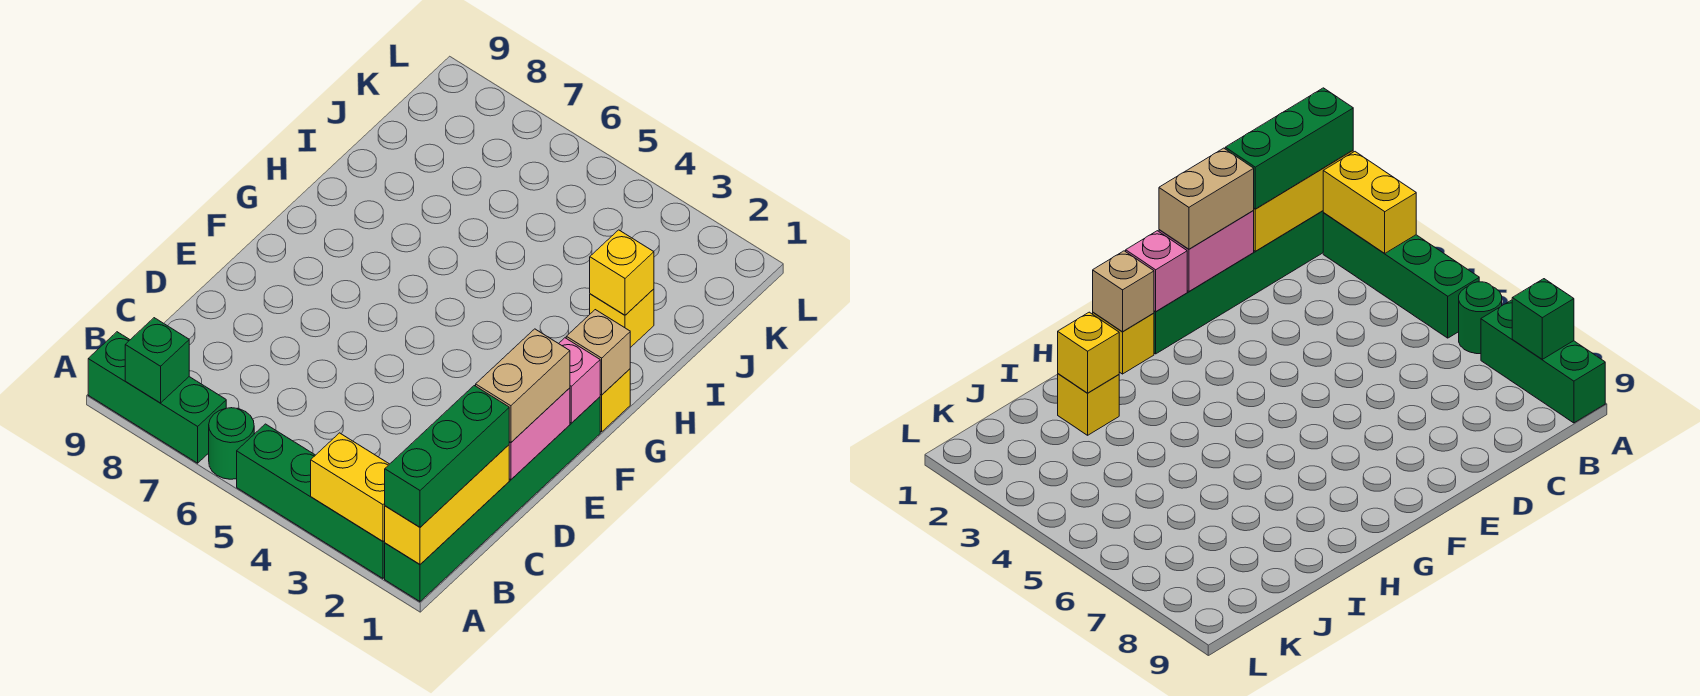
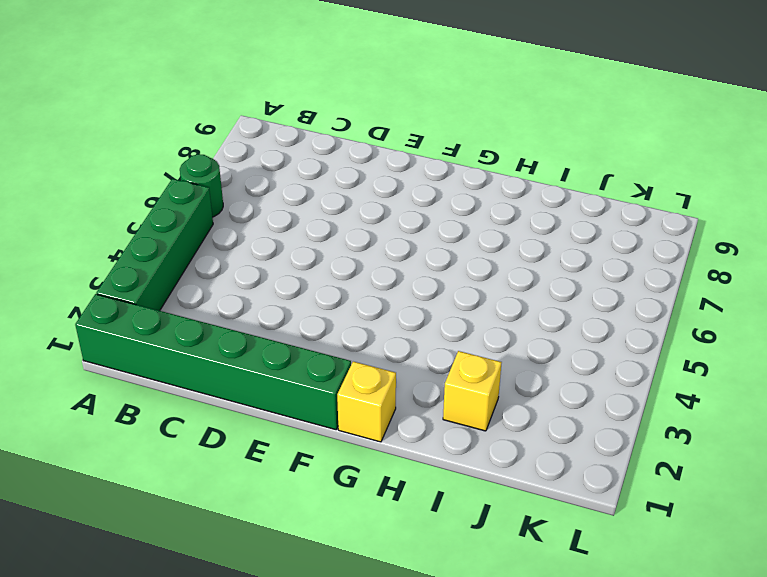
none -> green 1x3 brick [88,332,226,463]
none -> yellow 1x3 brick [384,445,509,564]
none -> yellow 1x2 brick [311,433,389,541]

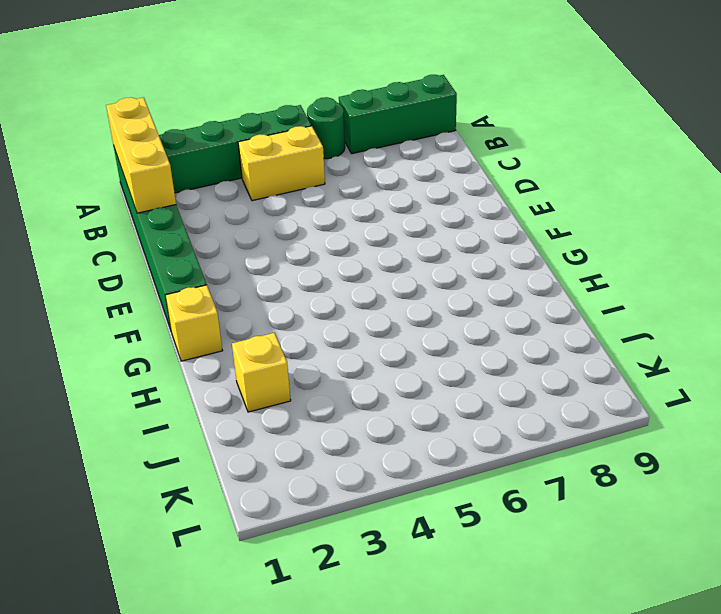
yellow 1x2 brick [238,126,325,201] -> yellow 1x2 brick moved to [311,433,389,541]
none -> green 1x1 brick [125,318,189,403]
none -> pink 1x2 brick [509,388,570,480]
none -> pink 1x1 brick [559,338,600,423]

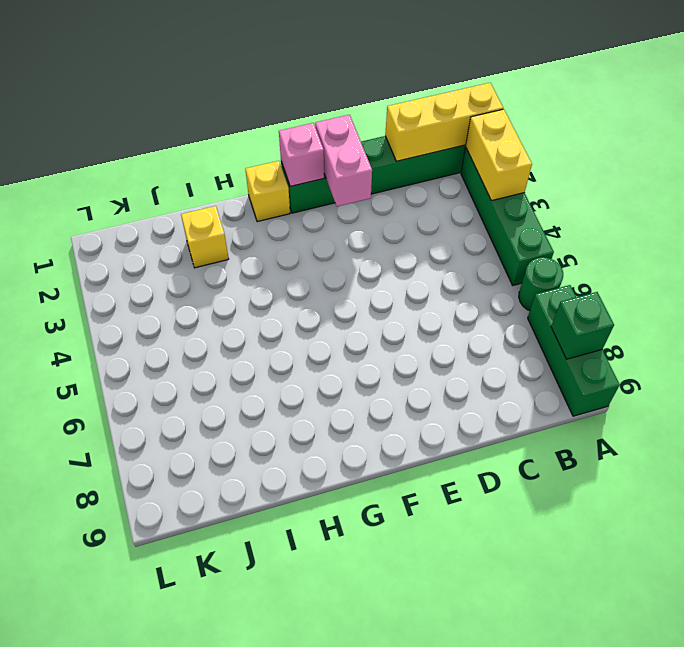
pink 1x2 brick [315,115,372,206] -> pink 1x2 brick turned to [509,388,570,480]
none -> tan 1x1 brick [566,310,630,395]
none -> yellow 1x1 brick [590,230,654,315]
none -> green 1x3 brick [385,386,509,527]

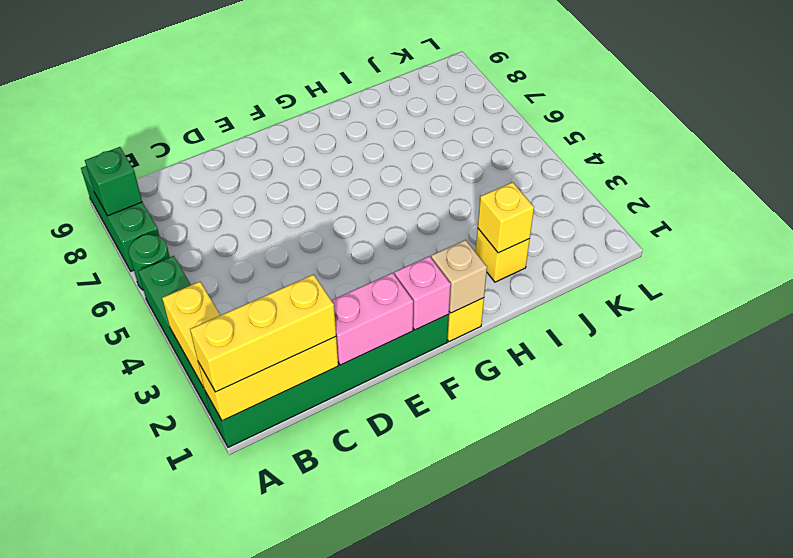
yellow 1x3 brick [190,275,336,392] -> green 1x3 brick [385,386,509,527]
none -> tan 1x2 brick [476,329,570,443]

